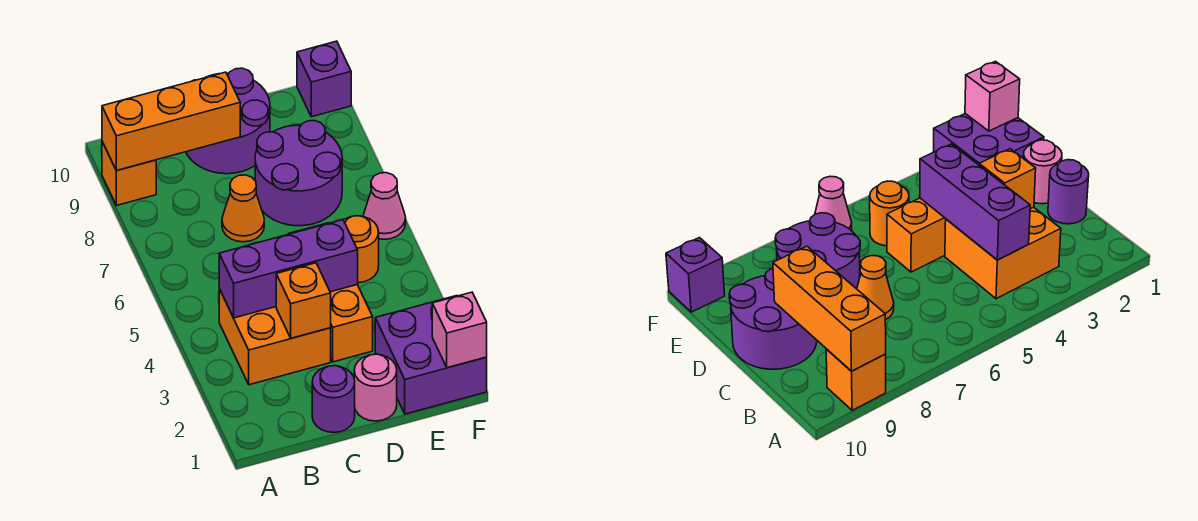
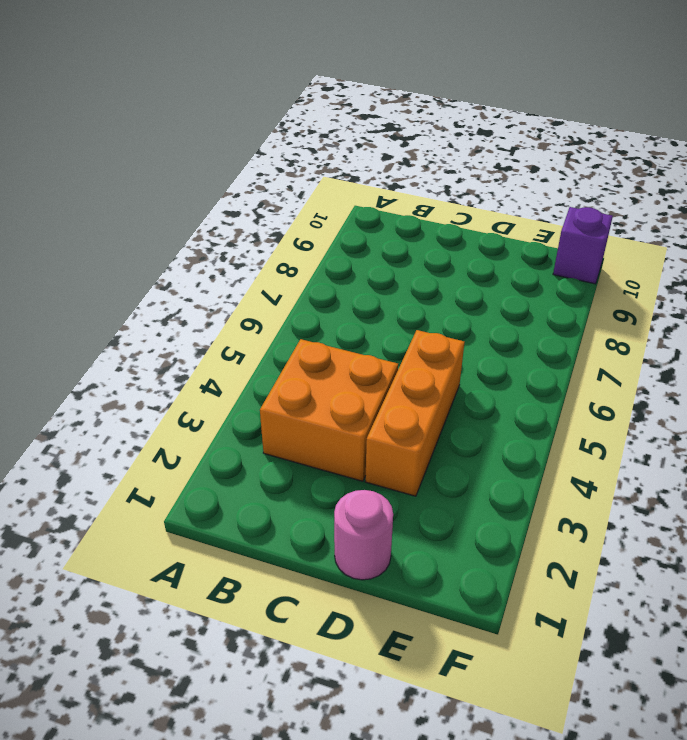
none -> orange 1x1 brick [102,142,156,205]
none -> purple 1x1 round brick [312,366,355,433]
none -> orange 1x1 cone [222,175,264,242]

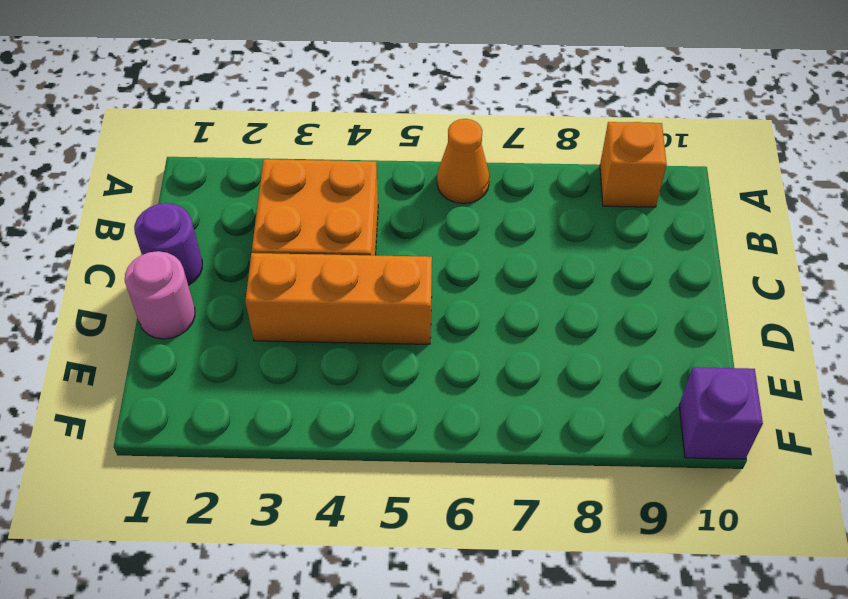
orange 1x1 cone [437,119,490,204] -> orange 1x1 cone moved to [222,175,264,242]
none -> purple 2x2 round brick [186,68,270,174]
none -> purple 2x2 round brick [255,121,342,226]
none -> purple 2x2 brick [375,296,487,414]

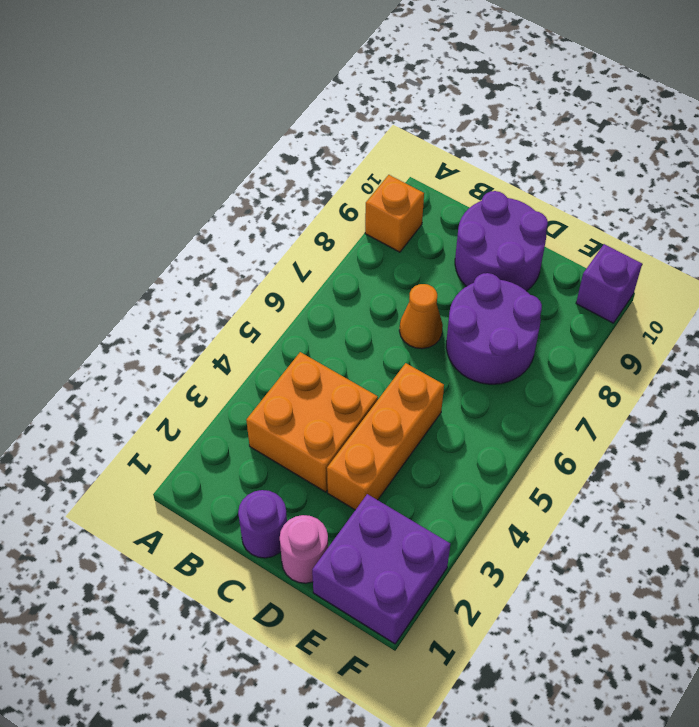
none -> orange 1x1 round brick [344,216,379,283]
none -> pink 1x1 cone [363,173,406,239]
none -> orange 1x3 brick [102,72,240,171]

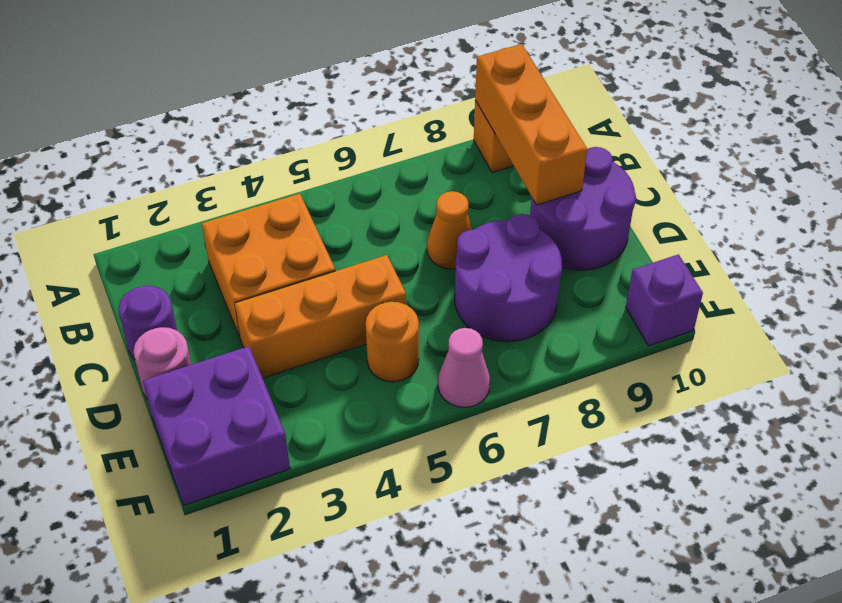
none -> purple 1x3 brick [219,220,358,318]
none -> orange 1x1 brick [276,263,331,338]
none -> pink 1x1 brick [432,292,487,368]

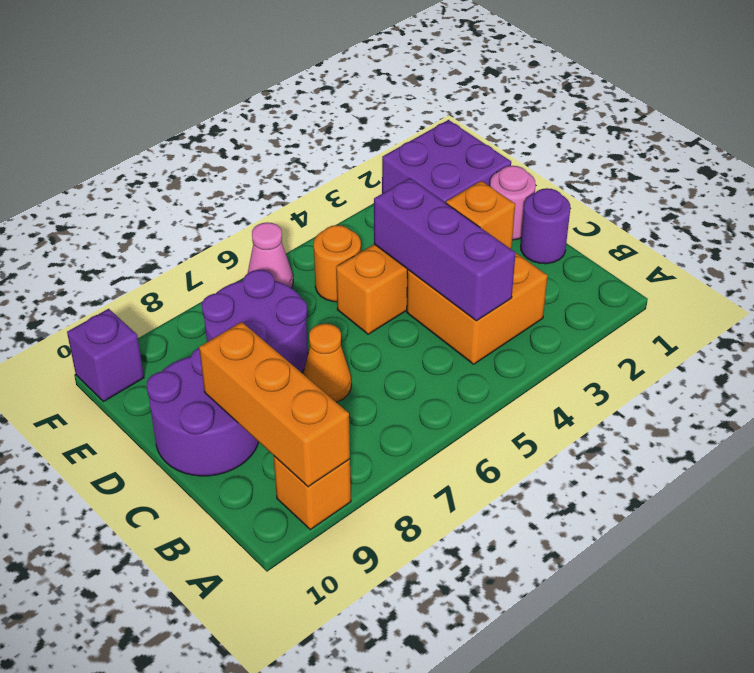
none -> pink 1x1 brick [432,292,487,368]

